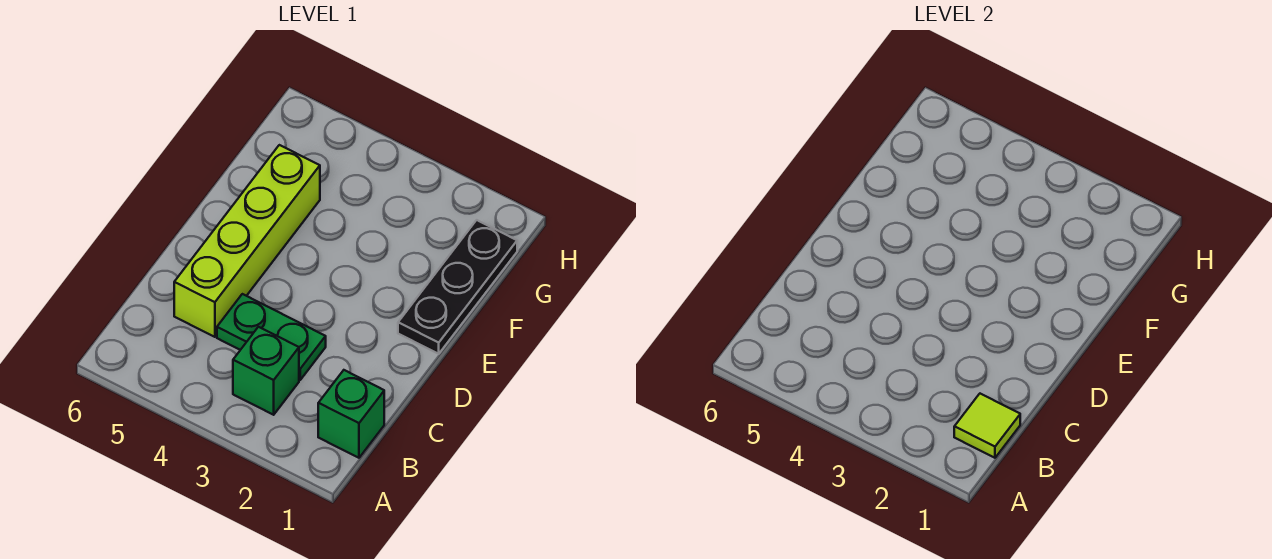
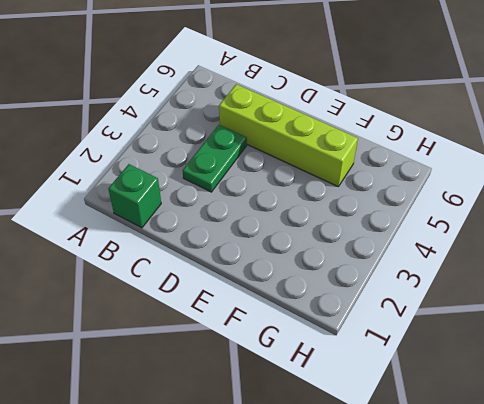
none -> green 1x1 brick [233,327,299,415]
none -> black 1x3 plate [398,220,517,354]

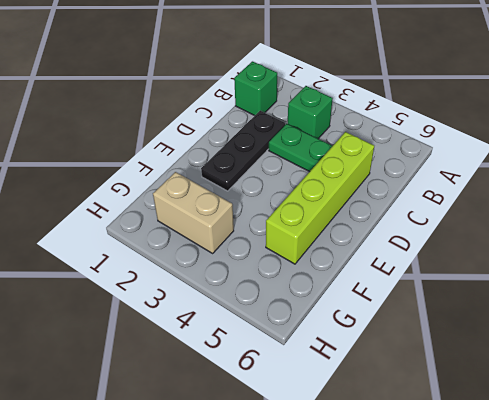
black 1x3 plate [201,111,285,191] -> black 1x3 plate moved to [398,220,517,354]
tan 1x2 brick [153,172,234,253] -> none
none -> lime 1x1 tile [954,394,1020,458]

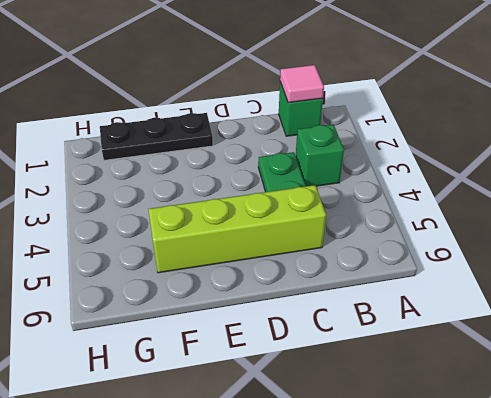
pink 1x1 tile [280,65,324,103] -> lime 1x1 tile [954,394,1020,458]

